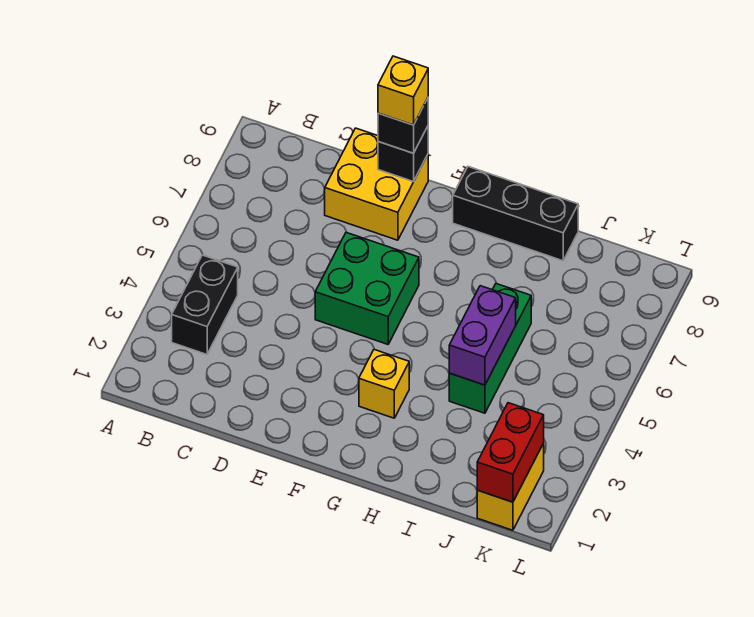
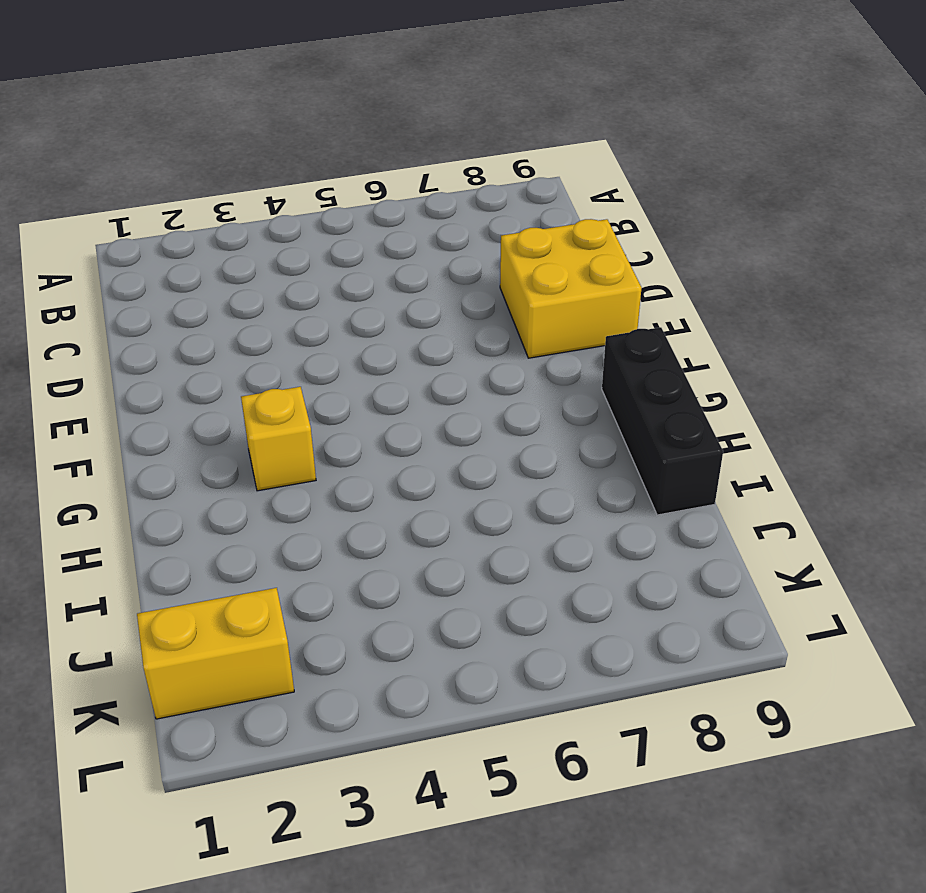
none -> black 1x2 brick [172,255,238,354]
none -> green 2x2 brick [315,232,419,344]
none -> green 1x3 brick [449,284,531,413]

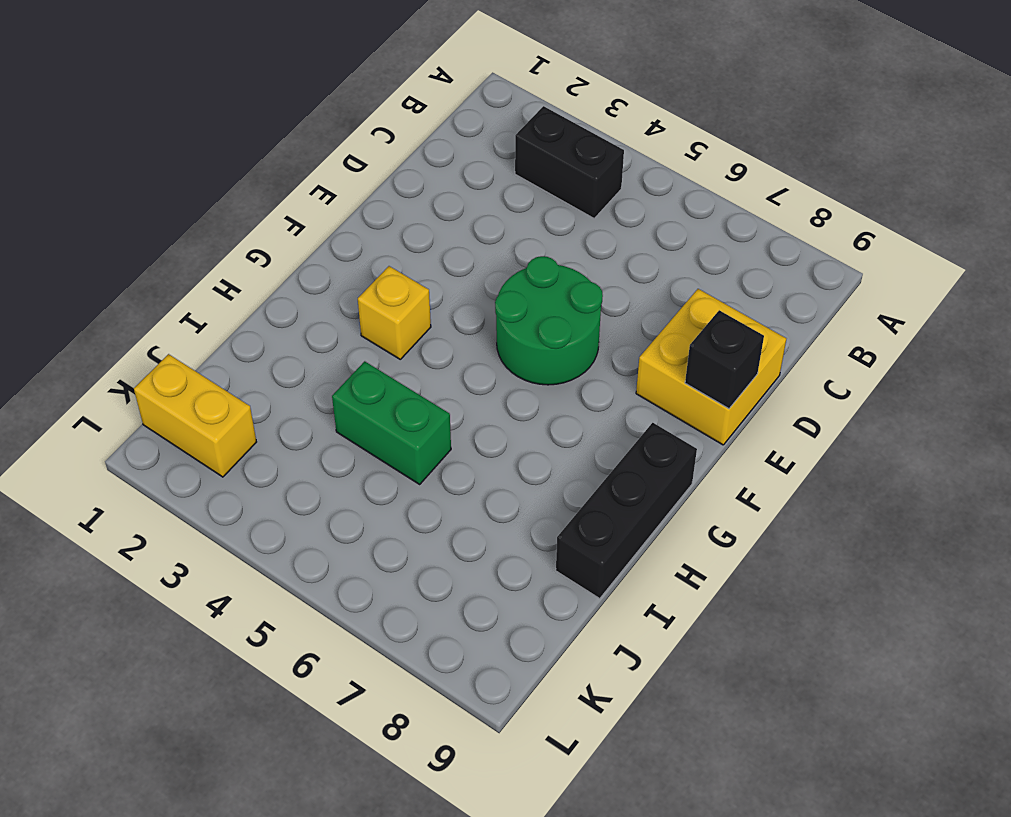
green 2x2 round brick [495,256,603,385] -> green 2x2 brick [315,232,419,344]
green 1x2 brick [332,361,451,484] -> green 1x3 brick [449,284,531,413]
none -> purple 1x2 brick [449,286,516,385]
none -> red 1x2 brick [477,403,544,502]
none -> black 1x1 brick [378,98,428,153]

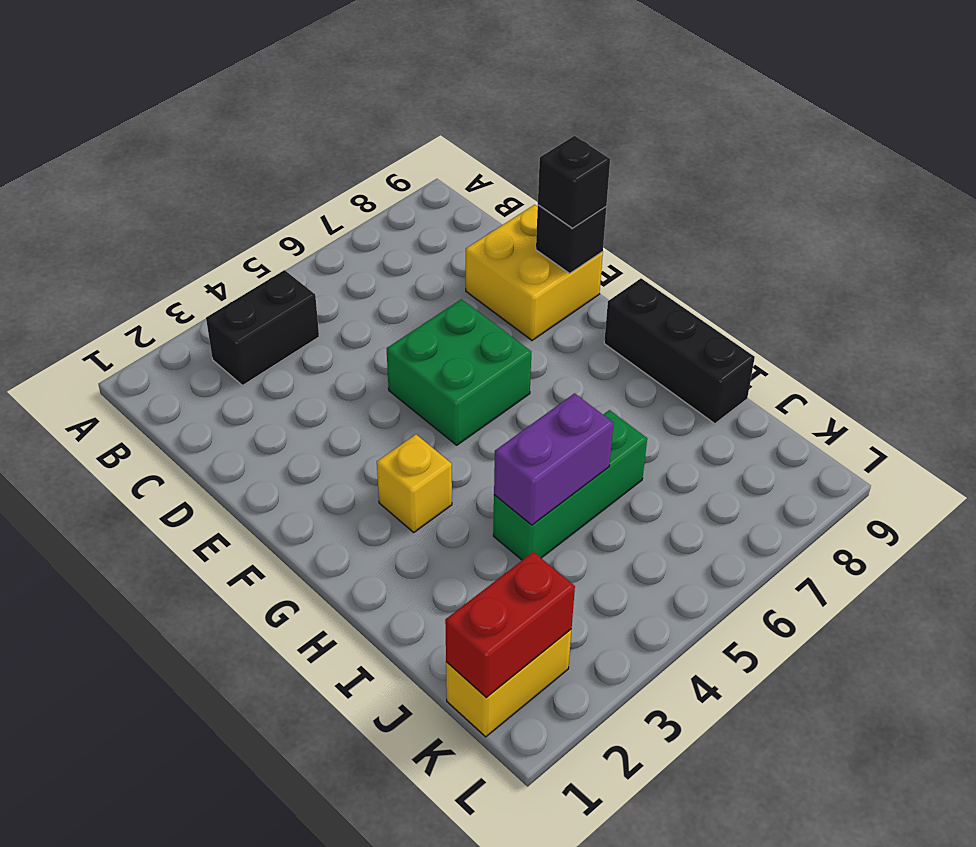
none -> yellow 1x1 brick [378,56,428,125]

